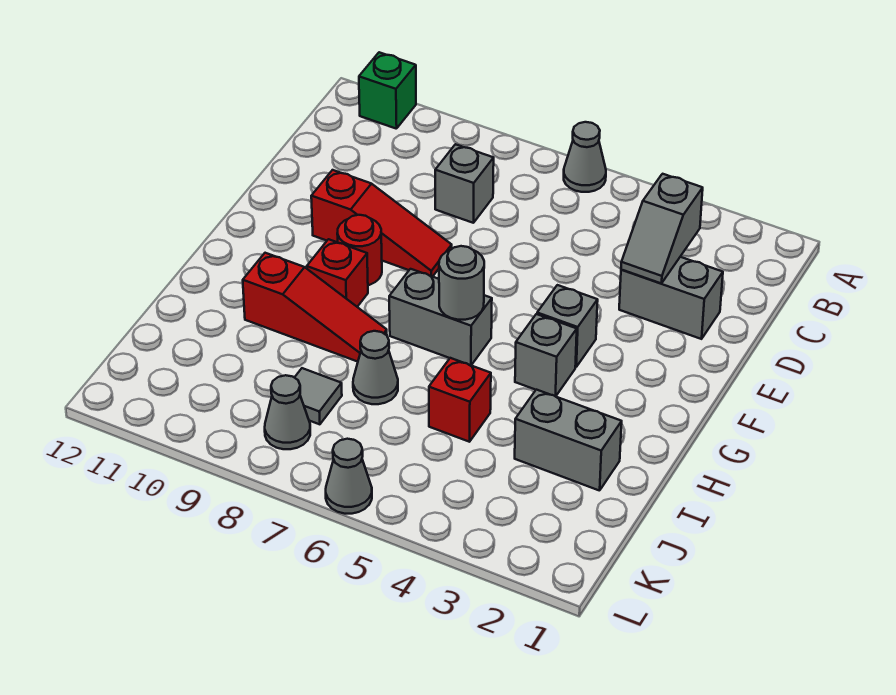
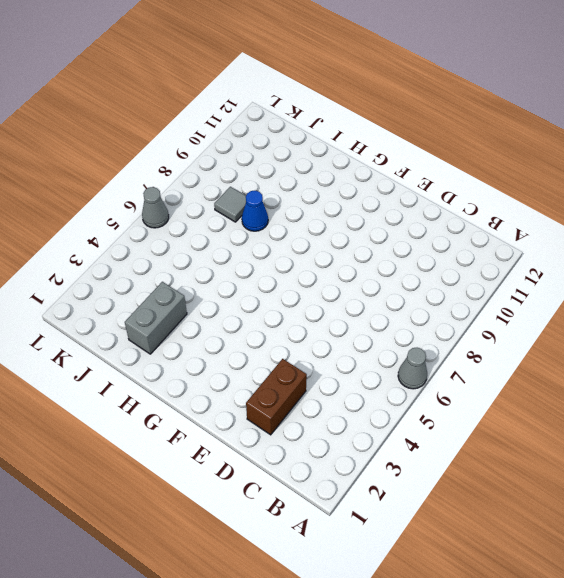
brown 1x2 brick [246,359,307,435] -> grey 1x2 brick [619,257,723,339]
blue 1x1 cone [242,191,268,231] -> none
none -> green 1x1 brick [359,52,416,129]
none -> grey 1x1 brick [435,144,494,223]
none -> red 1x3 slope [311,170,452,277]

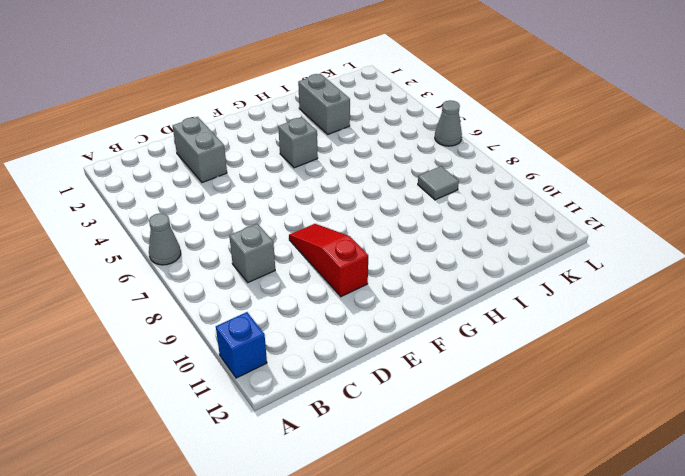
blue 1x1 brick [216,312,267,378] -> green 1x1 brick [359,52,416,129]
none -> grey 1x1 brick [537,285,598,367]
none -> red 1x1 round brick [337,215,382,285]
none -> grey 1x2 brick [389,269,492,365]

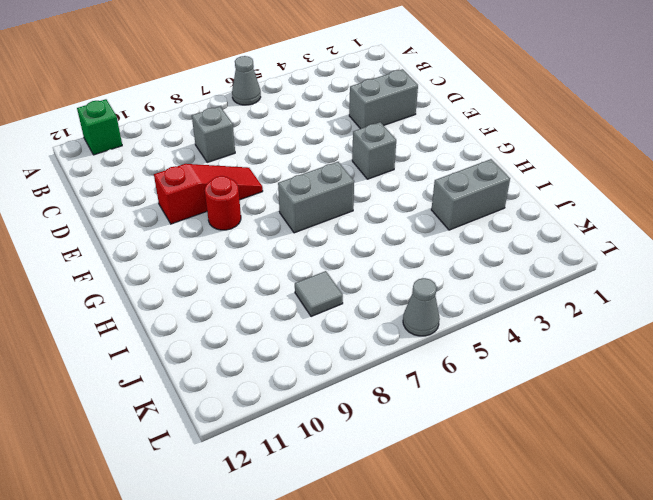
none -> grey 1x1 brick [515,314,577,396]
none -> red 1x1 brick [307,239,368,307]
none -> red 1x3 slope [243,253,387,362]

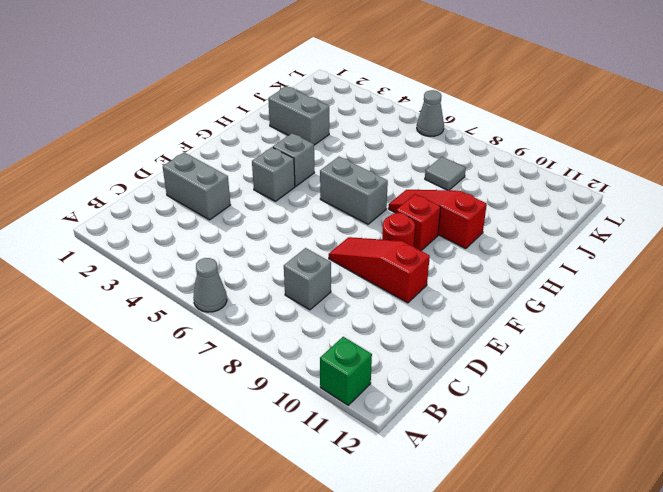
none -> red 1x1 brick [429,358,491,442]
none -> grey 1x1 cone [353,331,398,404]
none -> grey 1x1 cone [265,375,310,449]

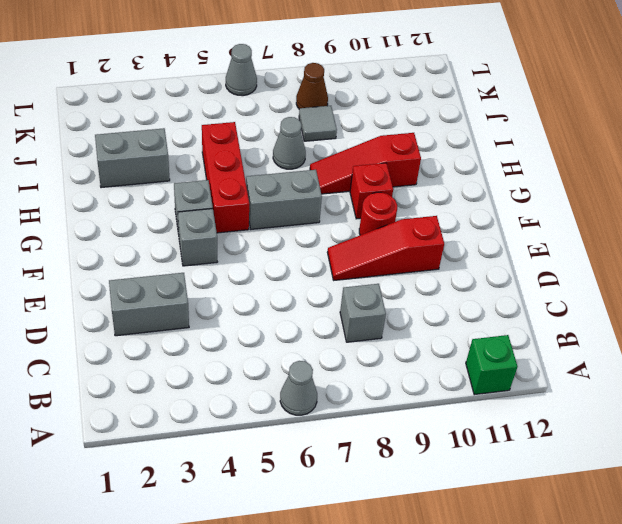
red 1x3 brick [202,122,249,233] -> red 1x1 brick [429,358,491,442]
brown 1x1 cone [296,63,328,109] -> grey 1x1 cone [265,375,310,449]
none -> grey 1x2 slope [621,174,703,283]
none -> grey 1x1 round brick [439,246,484,320]

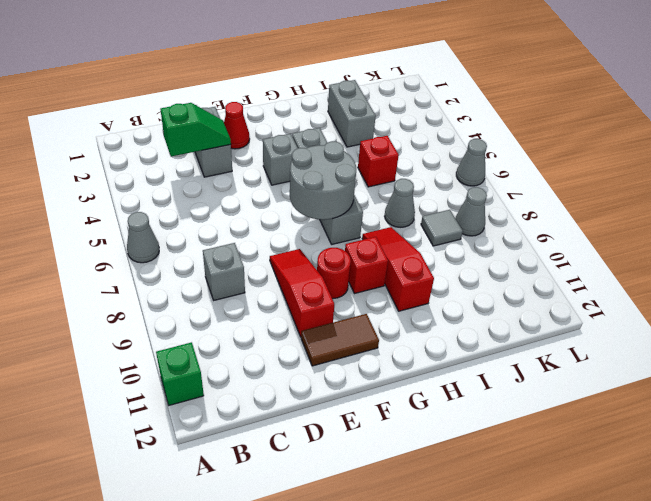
green 1x2 slope [161,103,231,157] -> grey 1x2 slope [621,174,703,283]
red 1x1 cone [224,102,250,149] -> none
brown 1x2 tile [301,314,379,366] -> none
grey 2x2 round brick [290,141,356,220] -> grey 1x1 round brick [439,246,484,320]

